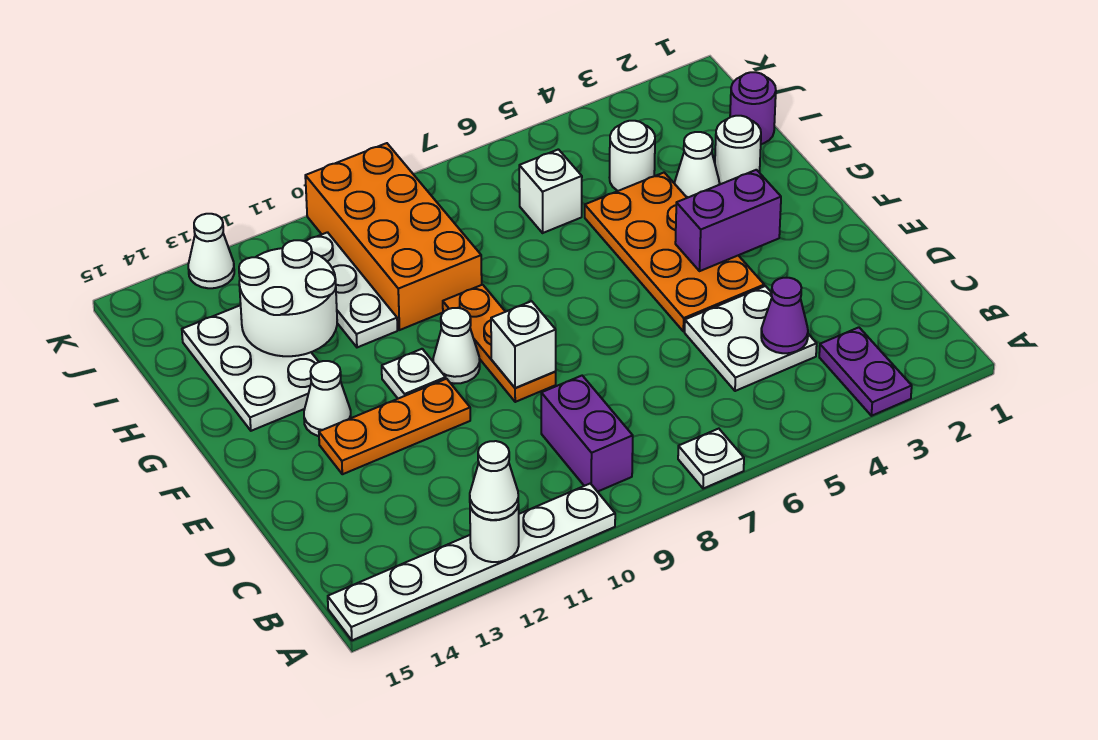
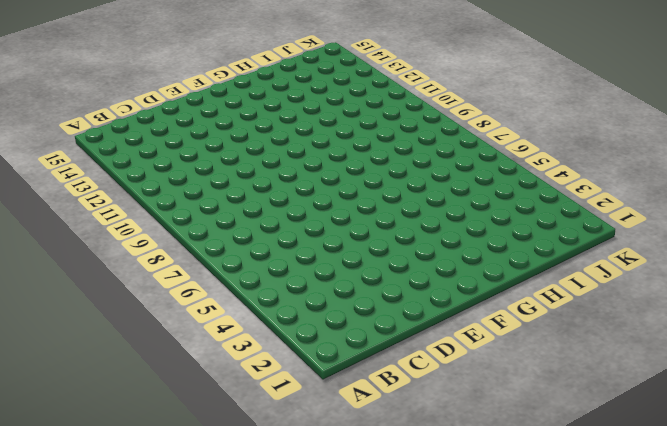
none -> purple 1x2 plate [819,327,912,416]
none -> white 1x1 plate [678,429,744,489]
none -> white 1x6 plate [328,483,615,640]

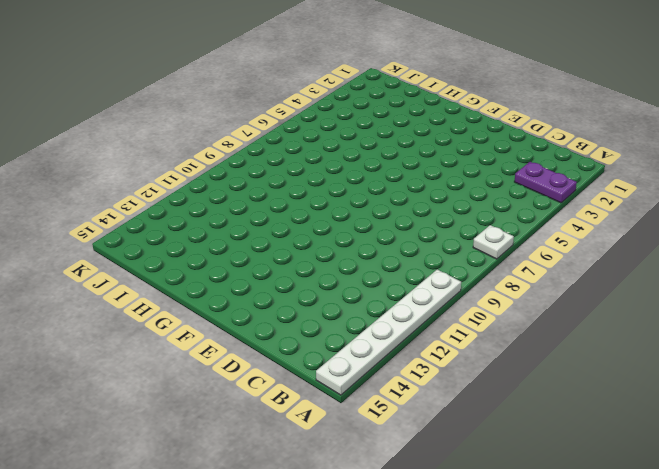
none -> purple 1x2 brick [541,376,633,492]
none -> white 2x2 plate [685,286,817,391]
none -> orange 2x4 plate [585,173,764,331]

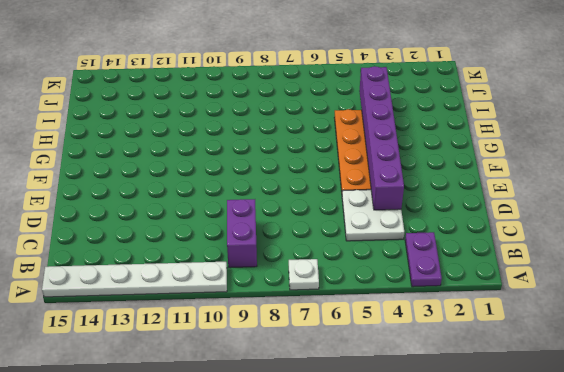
purple 1x6 brick [359,66,404,210] -> purple 1x2 brick [675,170,781,271]
none -> orange 1x3 plate [443,285,556,402]
none -> orange 1x3 plate [319,379,470,474]
none -> white 1x1 cone [433,308,480,384]

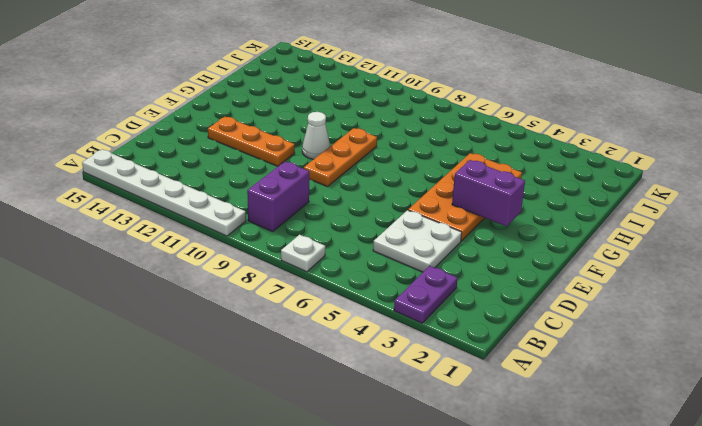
none -> white 1x1 plate [382,349,446,399]
none -> white 1x1 cone [304,361,351,436]
none -> white 2x3 plate [182,305,318,431]

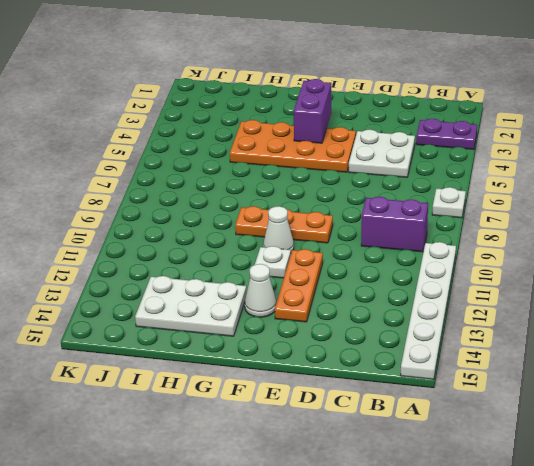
none -> white 1x1 round brick [715,116,761,184]
none -> white 1x1 cone [675,132,720,198]
none -> orange 2x4 brick [305,143,482,330]

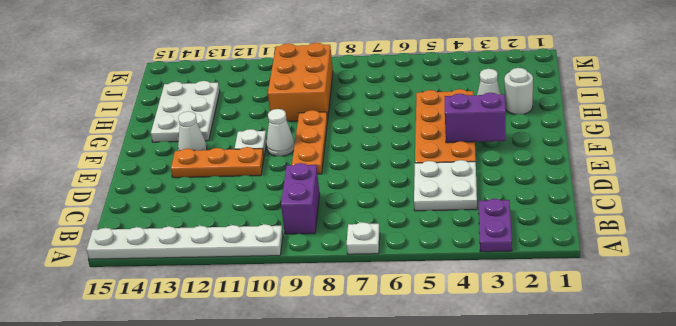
orange 2x3 brick [268,43,333,121] -> orange 2x4 brick [305,143,482,330]
none -> white 1x3 plate [305,232,397,347]
none -> purple 1x1 round brick [730,72,776,144]
none -> white 1x1 round brick [610,121,655,191]

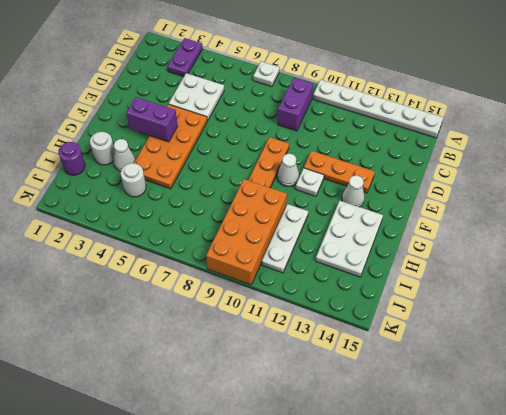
none -> white 1x1 brick [519,149,582,233]
none -> white 1x1 cone [188,214,234,288]
none -> white 1x1 round brick [470,505,519,562]

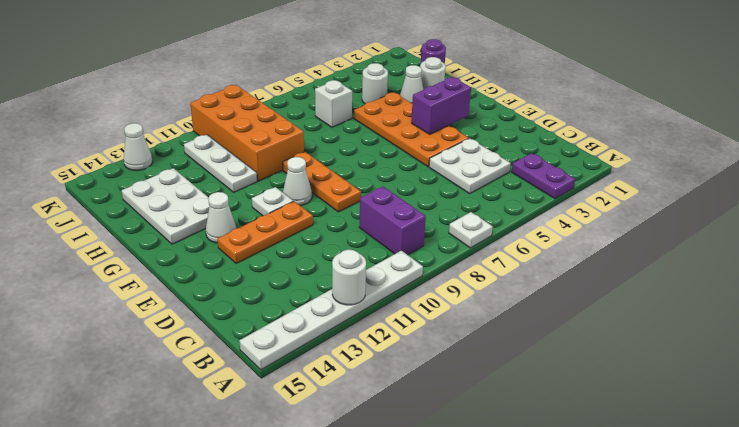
none -> purple 1x1 cone [761,278,808,353]
none -> white 1x1 brick [491,301,556,388]
none -> white 2x2 round brick [239,240,337,356]

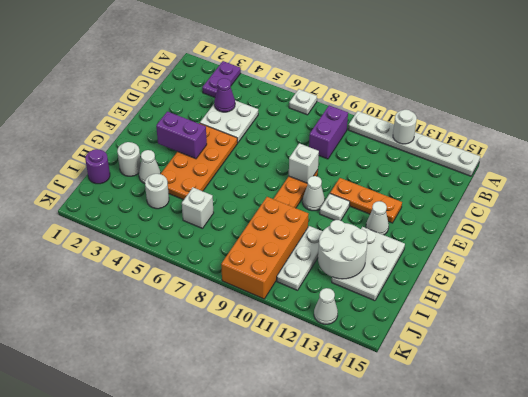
none -> white 1x1 cone [470,441,518,520]

